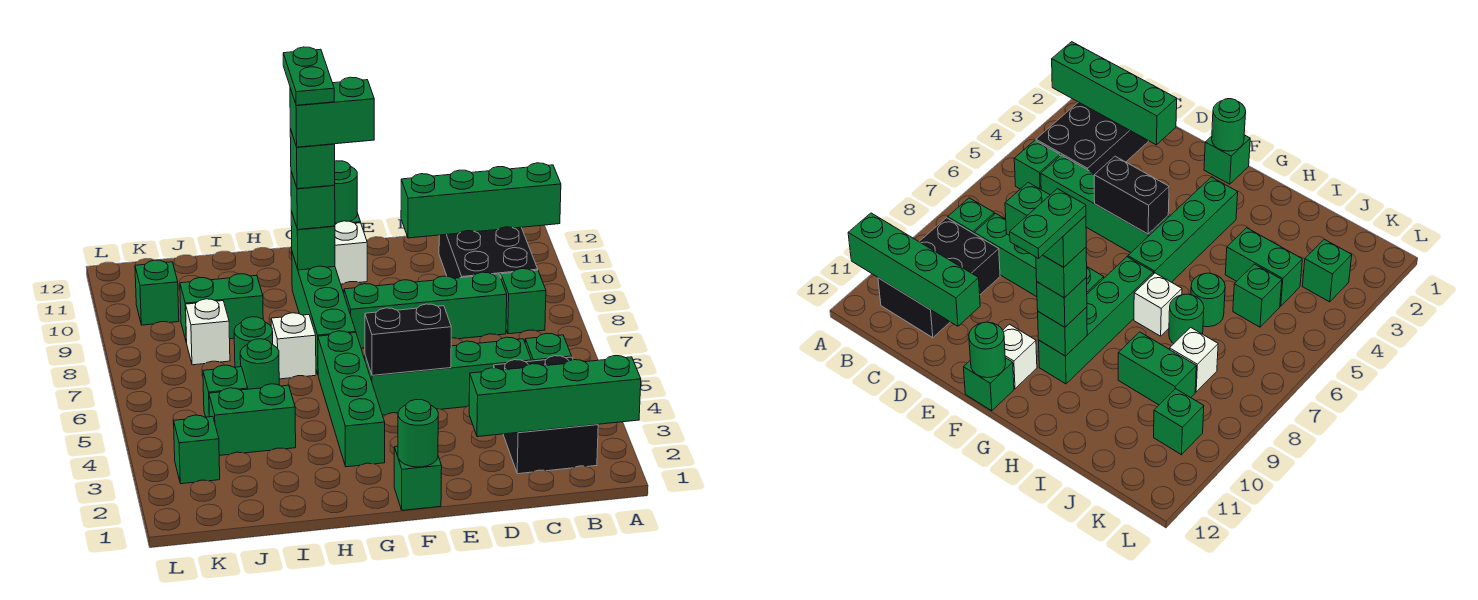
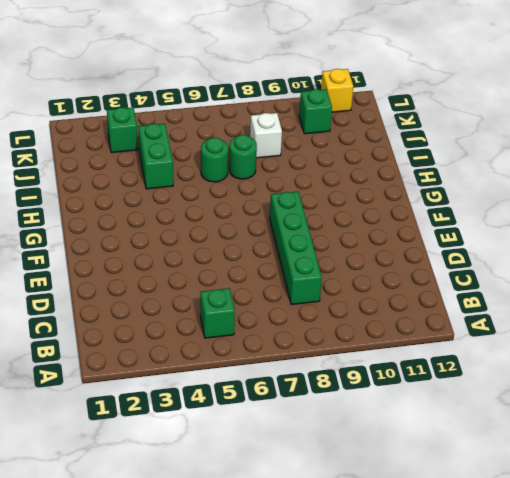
yellow 1x1 brick [321,69,353,112] -> none
none -> black 2x3 brick [494,356,598,474]
none -> green 1x1 brick [501,269,546,334]
none -> black 2x3 brick [439,227,538,278]
none -> green 1x4 brick [365,337,531,415]

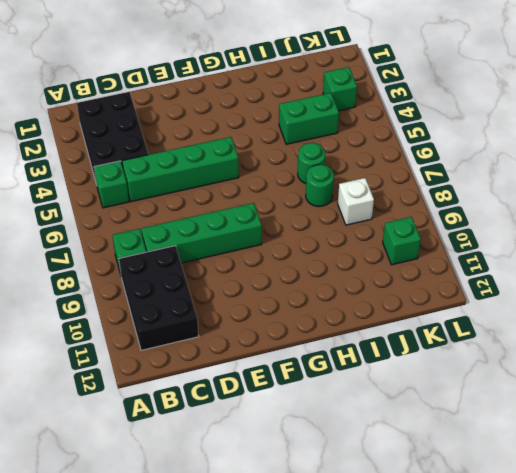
none -> green 1x1 brick [394,446,442,510]
none -> white 1x1 brick [335,221,367,284]
none -> green 1x1 brick [964,358,1014,411]
none -> green 1x4 brick [318,331,385,467]

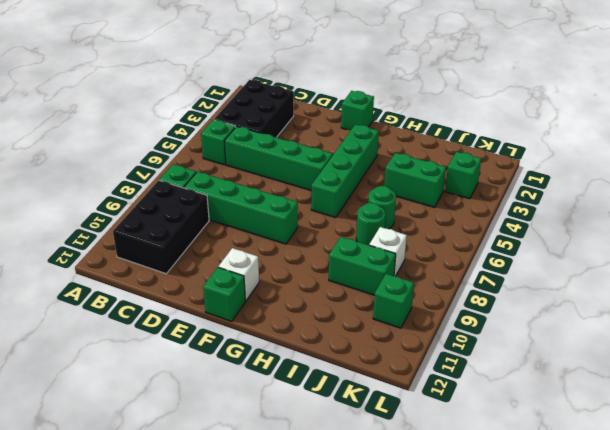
none -> green 1x4 brick [292,253,356,374]
none -> white 1x1 brick [271,313,316,379]
none -> green 1x1 brick [203,365,248,417]
none -> green 1x4 brick [469,356,641,437]

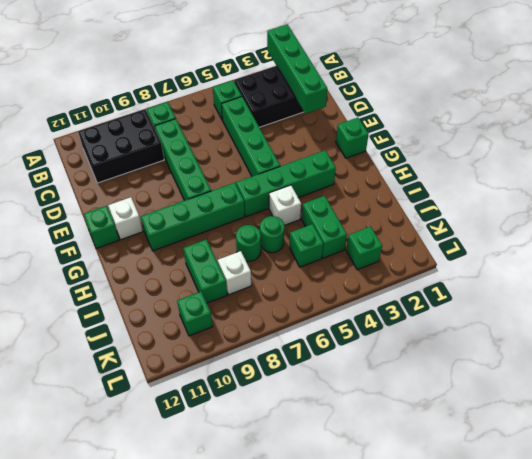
white 1x1 brick [269,185,301,225] -> white 1x1 brick moved to [271,313,316,379]
none -> green 1x4 brick [401,163,561,238]
none -> black 1x2 brick [365,304,451,375]
none -> green 1x1 round brick [398,400,438,467]
none -> green 1x1 round brick [334,161,357,223]

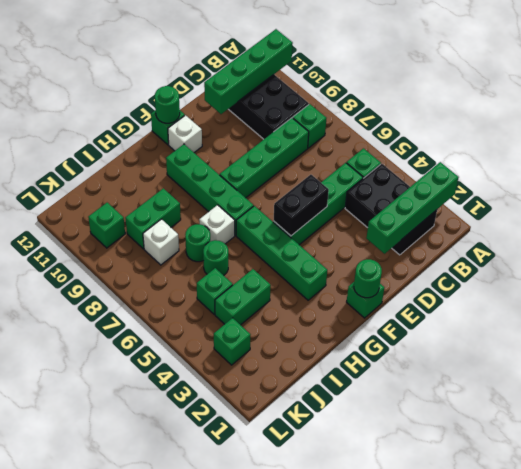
none -> green 1x1 brick [291,211,335,270]
none -> green 1x1 brick [291,172,335,230]
none -> green 1x1 brick [290,129,335,189]
none -> green 1x2 brick [290,77,374,147]

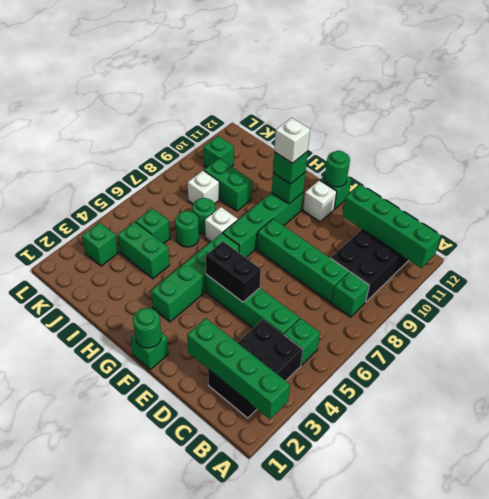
white 1x1 brick [274,118,310,163] -> green 1x1 brick [290,129,335,189]
none -> green 1x2 brick [290,77,374,147]
none -> green 1x2 plate [283,47,334,105]

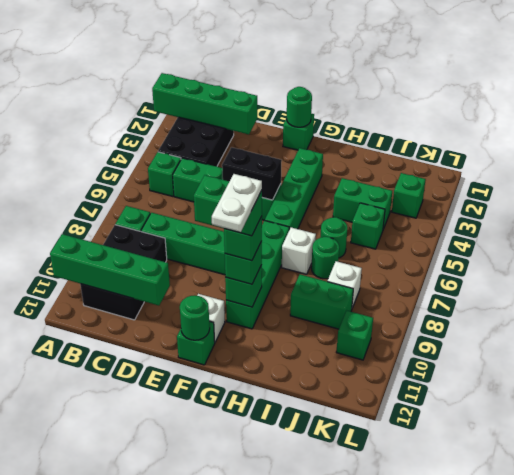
white 1x2 plate [212,174,262,232] -> green 1x2 plate [283,47,334,105]

